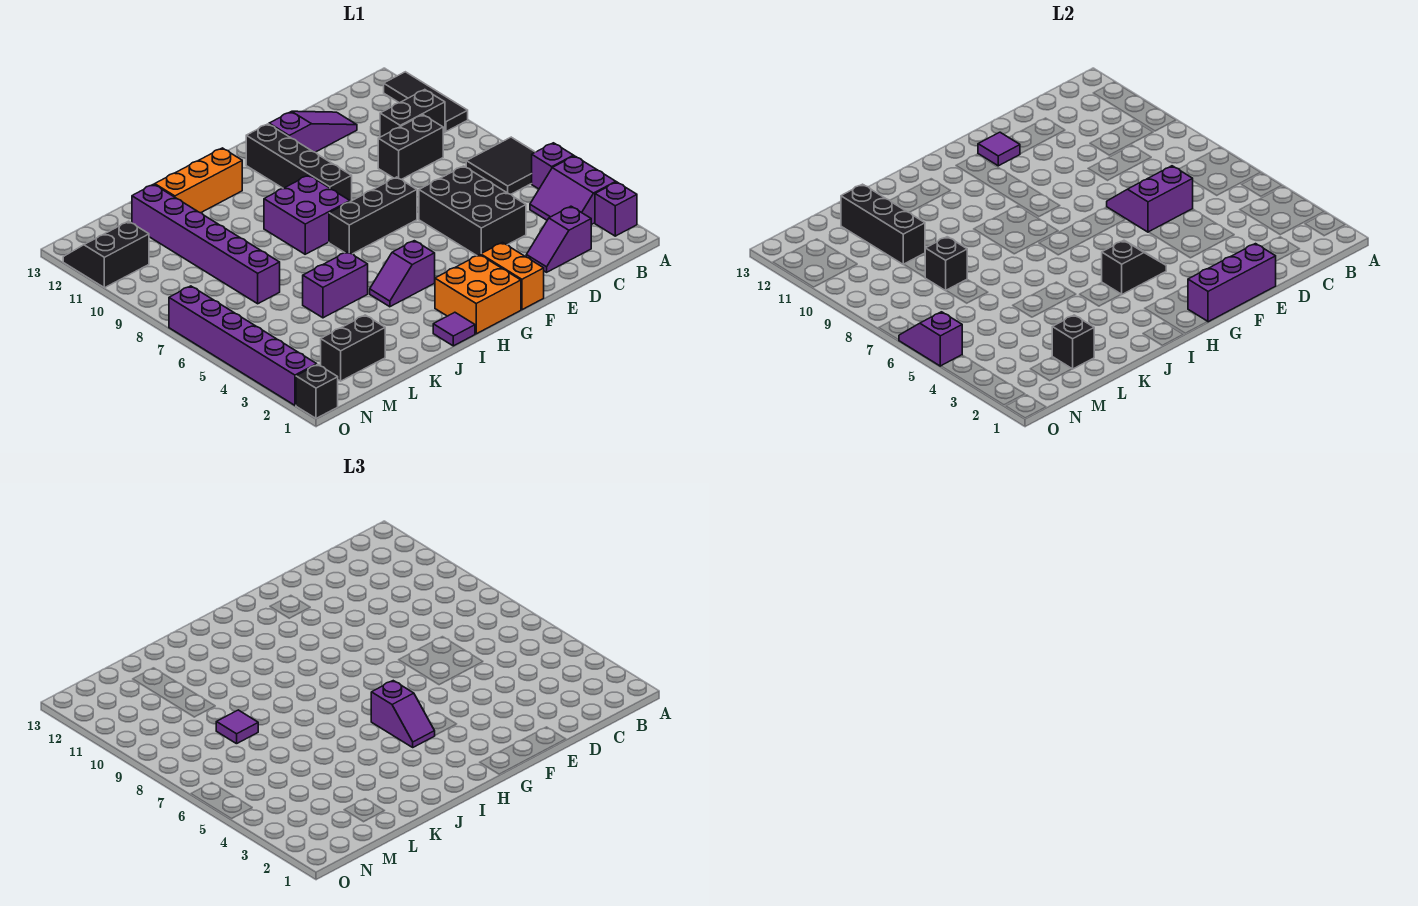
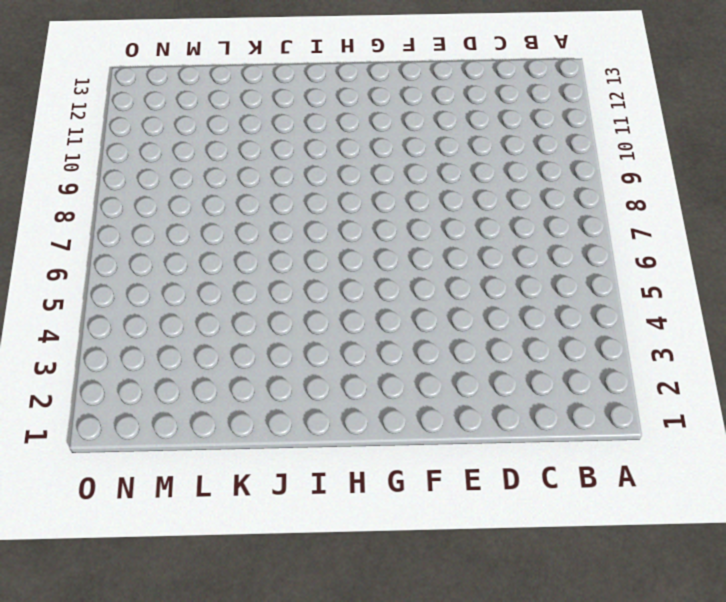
none -> purple 1x1 brick [595,182,637,236]
none -> purple 2x2 slope [530,156,616,225]
none -> purple 1x1 brick [532,143,574,189]
none -> black 2x2 tile [466,137,535,194]

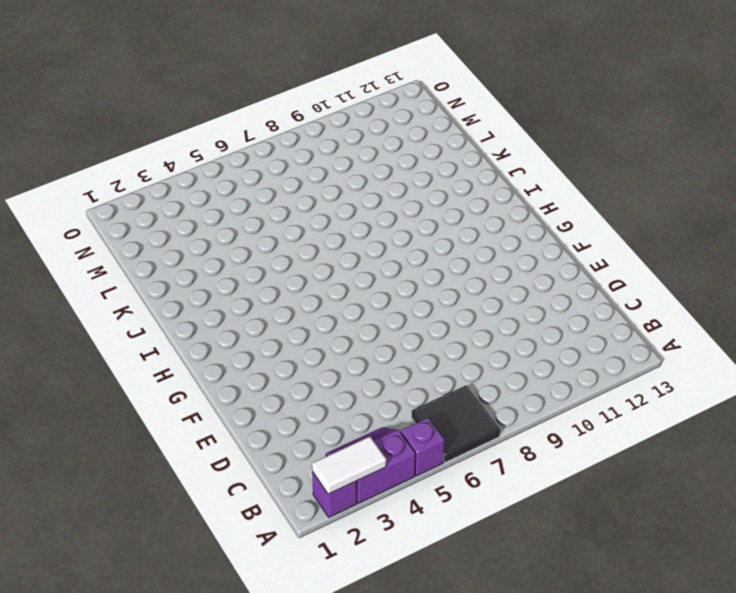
white 1x2 tile [312,437,386,494] -> none
none -> black 1x3 tile [384,72,468,131]
none -> black 1x2 brick [380,90,445,137]
none -> purple 1x2 slope [526,206,591,272]
none -> black 1x2 brick [378,115,443,179]

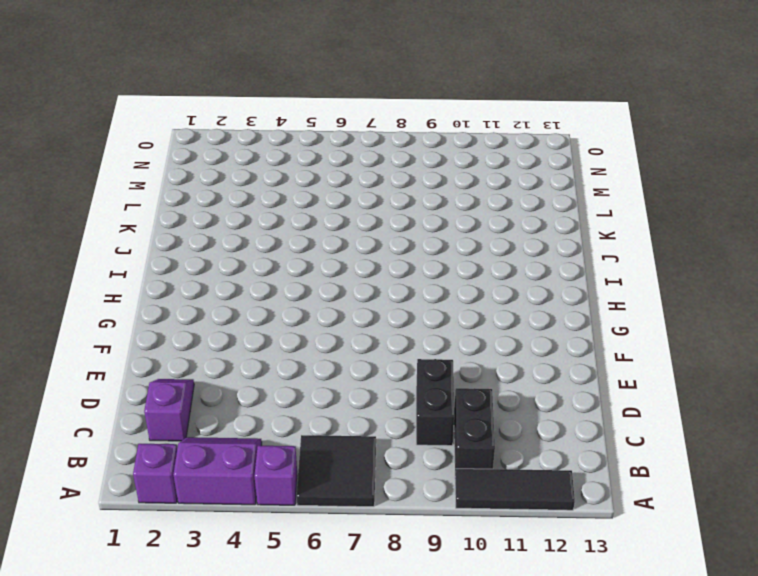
none -> black 2x3 brick [419,166,526,256]
none -> purple 1x3 slope [269,111,357,152]
none -> orange 1x2 brick [481,243,544,310]
none -> black 1x3 brick [329,177,417,254]

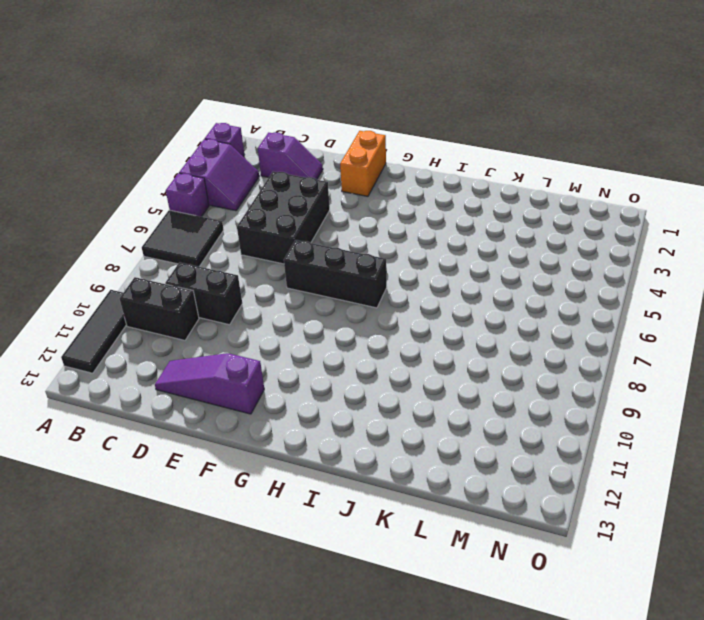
none -> orange 2x2 brick [435,255,521,334]
none -> black 1x4 brick [246,124,352,201]
none -> purple 1x2 slope [370,241,435,307]
none -> purple 2x2 brick [264,175,350,254]

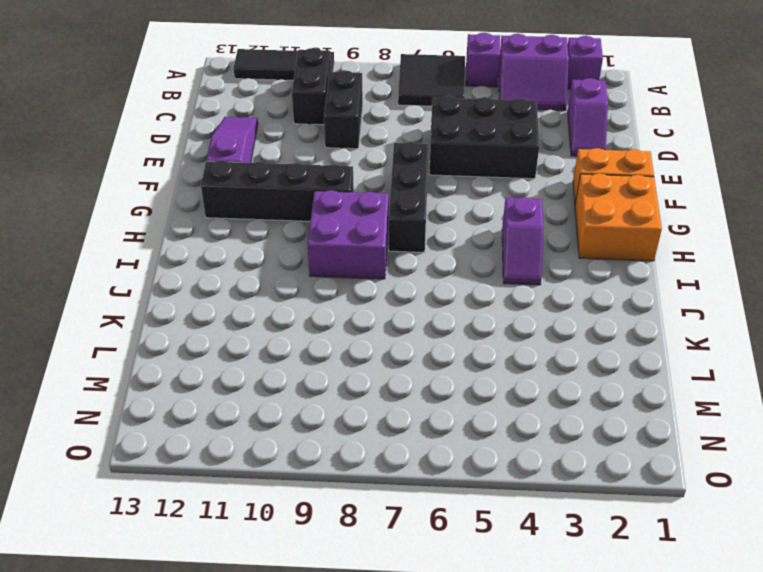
none -> purple 1x1 tile [433,312,475,346]
none -> orange 1x3 brick [155,148,242,213]
none -> purple 1x2 brick [303,252,368,318]
none -> black 1x2 brick [321,315,385,381]

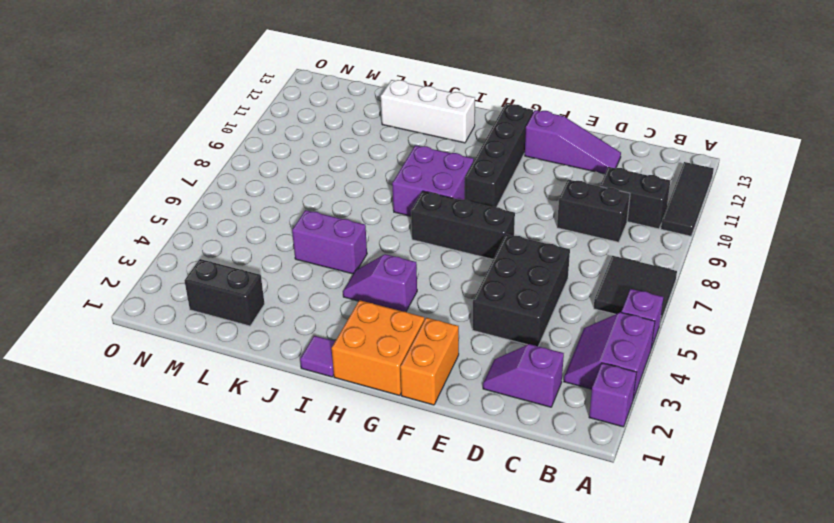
white 1x3 brick [381,80,475,143] -> orange 1x3 brick [155,148,242,213]
none -> purple 1x6 brick [132,184,280,304]
none -> black 2x2 slope [63,221,149,288]
none -> black 1x1 brick [296,364,338,418]
none -> purple 1x6 brick [169,286,317,405]

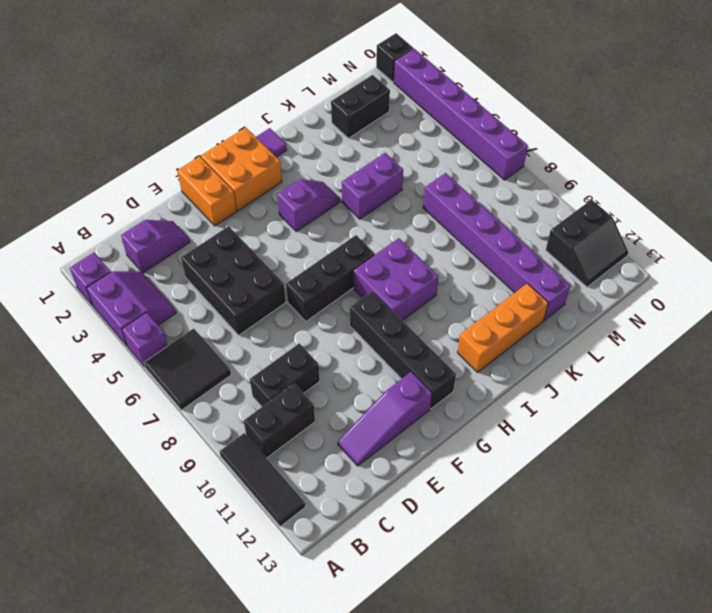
none -> purple 2x2 slope [1107,166,1193,232]
none -> purple 1x3 brick [1188,244,1276,322]
none -> purple 1x1 tile [978,132,1020,166]
none -> black 1x2 slope [1102,240,1166,295]

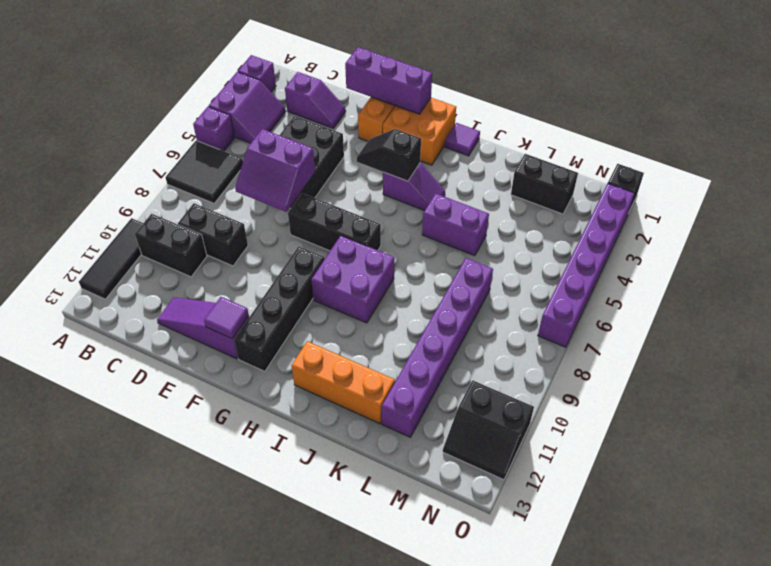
none -> black 1x1 brick [1052,315,1094,369]
none -> black 1x1 brick [925,237,967,291]
none -> black 1x3 brick [841,184,925,264]
none -> purple 1x2 slope [899,312,962,366]

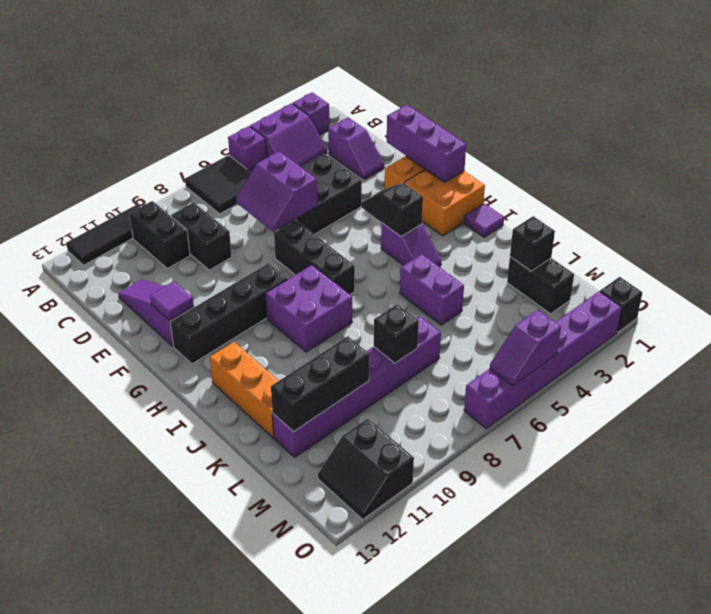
none -> purple 1x2 slope [371,681,435,747]
none -> purple 1x1 tile [216,710,258,744]

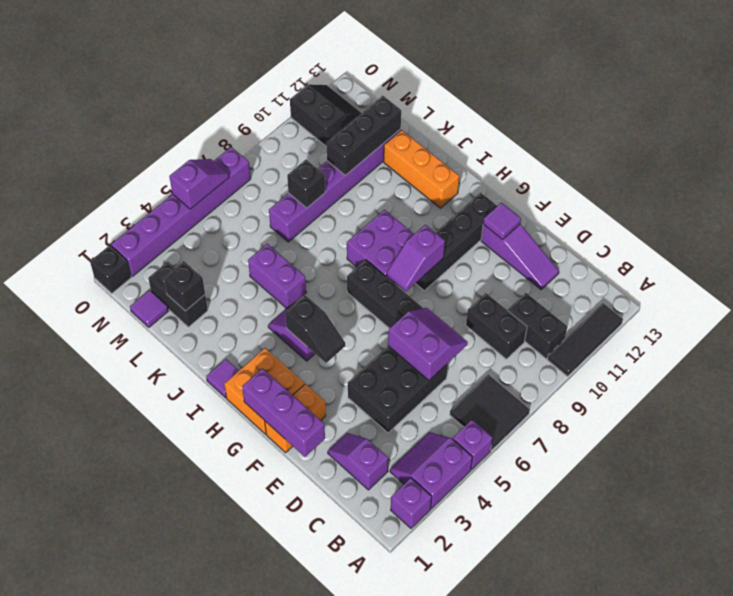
purple 1x2 slope [387,225,445,291] -> purple 1x2 slope moved to [371,681,435,747]
purple 1x1 tile [130,290,168,327] -> purple 1x1 tile moved to [216,710,258,744]

